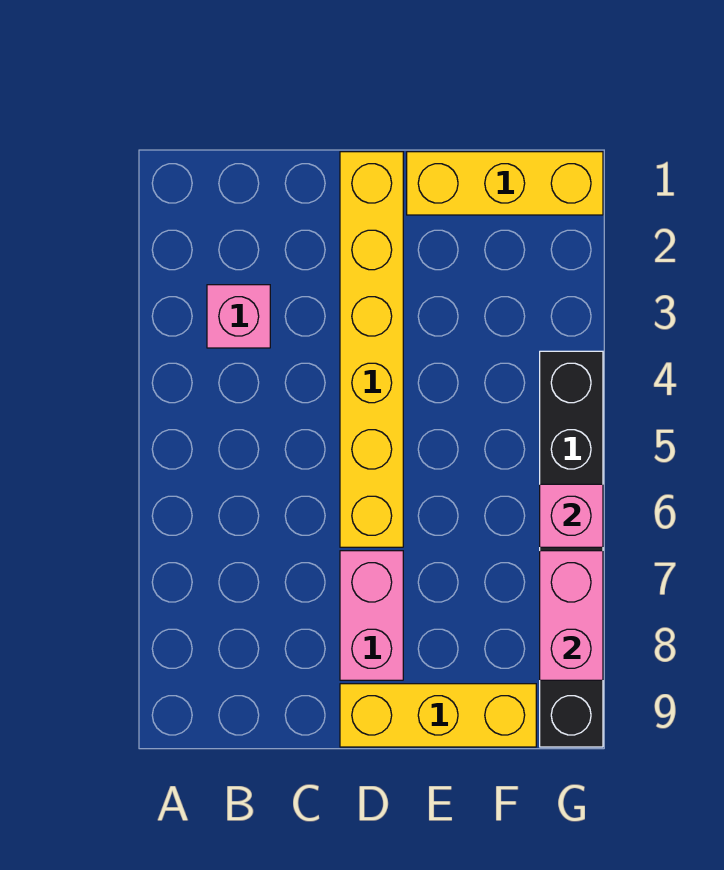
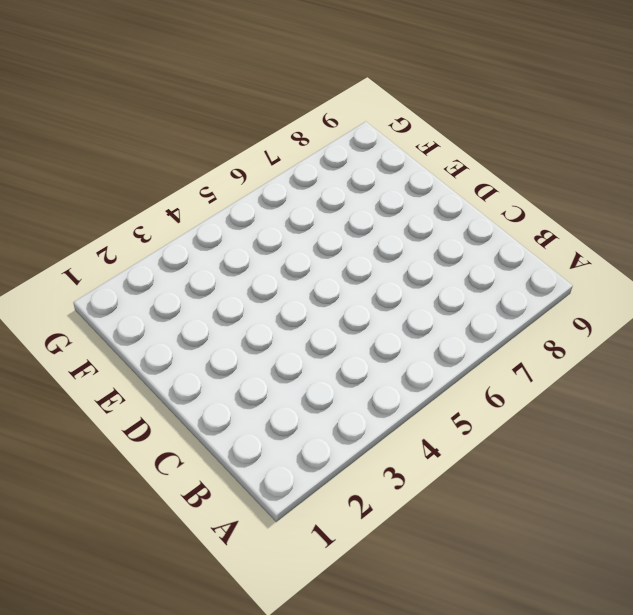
none -> pink 1x1 brick [207,285,270,348]
none -> yellow 1x6 brick [340,152,403,547]

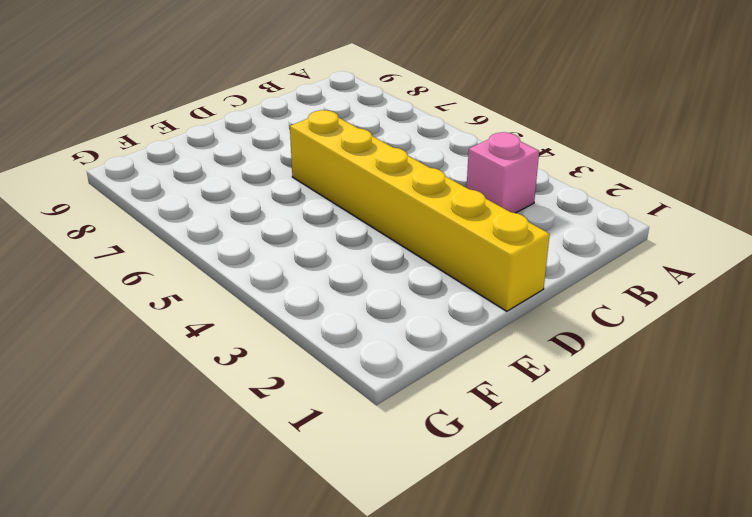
none -> pink 1x2 brick [340,551,403,680]
none -> yellow 1x3 brick [340,684,536,747]

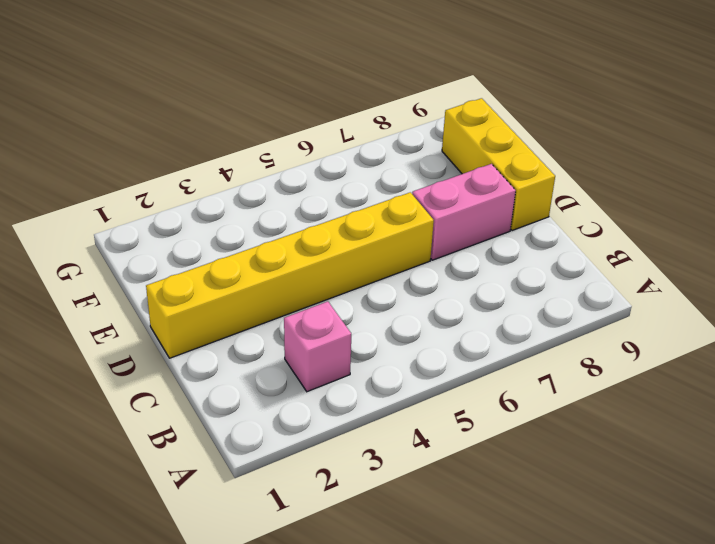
none -> yellow 1x3 brick [407,152,603,215]
none -> black 1x6 brick [540,351,603,747]

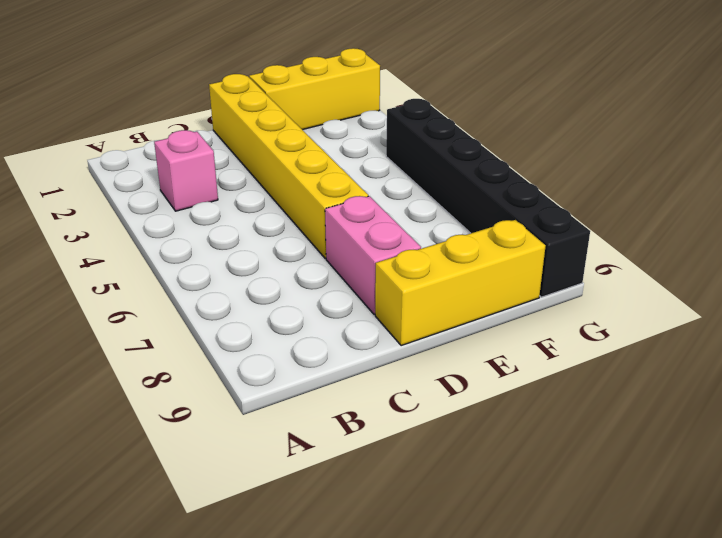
none -> pink 1x1 brick [540,484,603,547]
none -> pink 1x2 brick [540,551,603,680]

